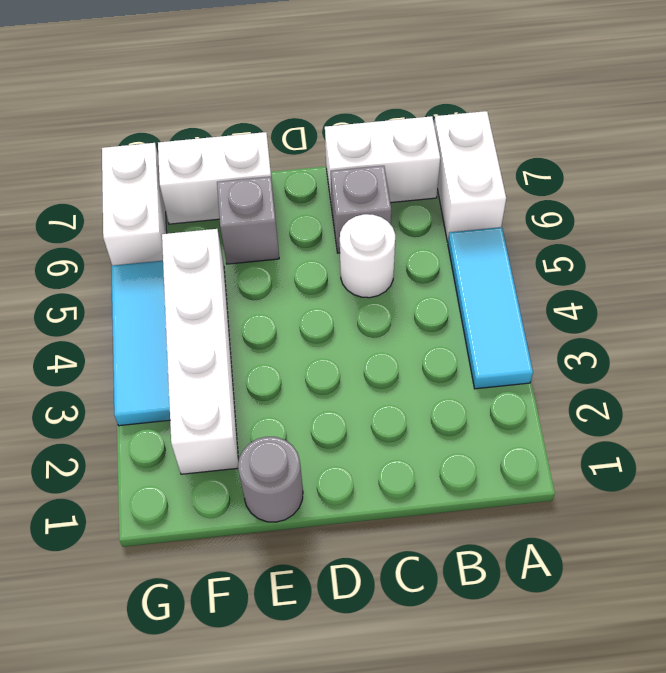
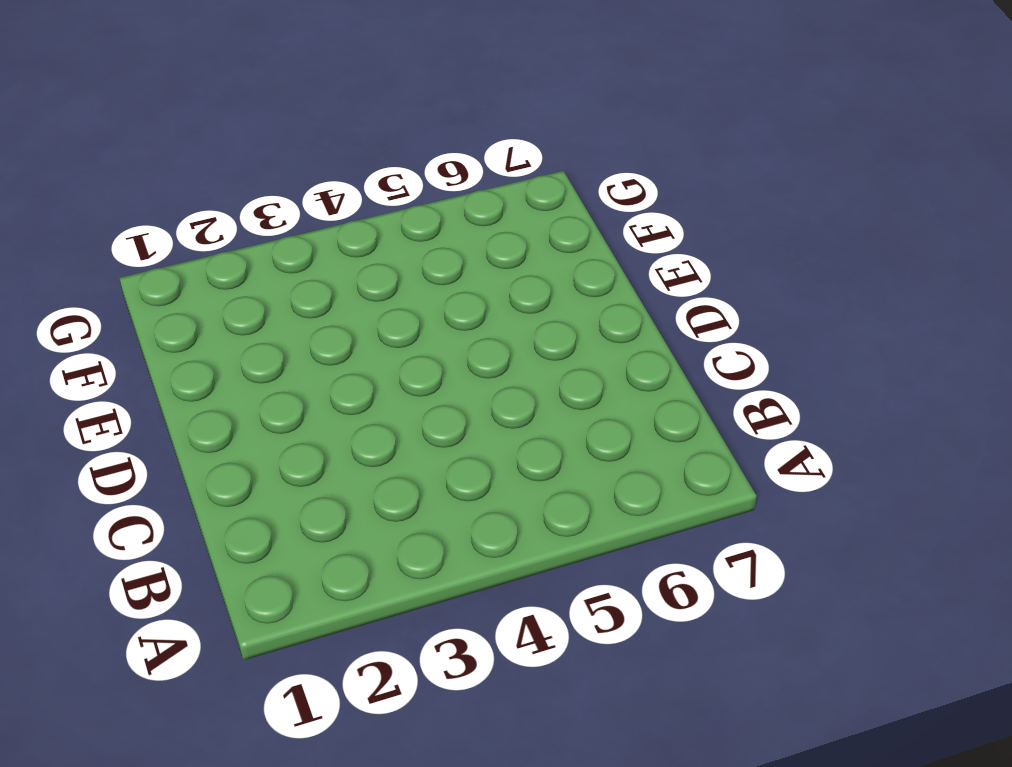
none -> cyan 1x3 tile [448,227,533,389]
none -> white 1x2 brick [434,111,506,242]

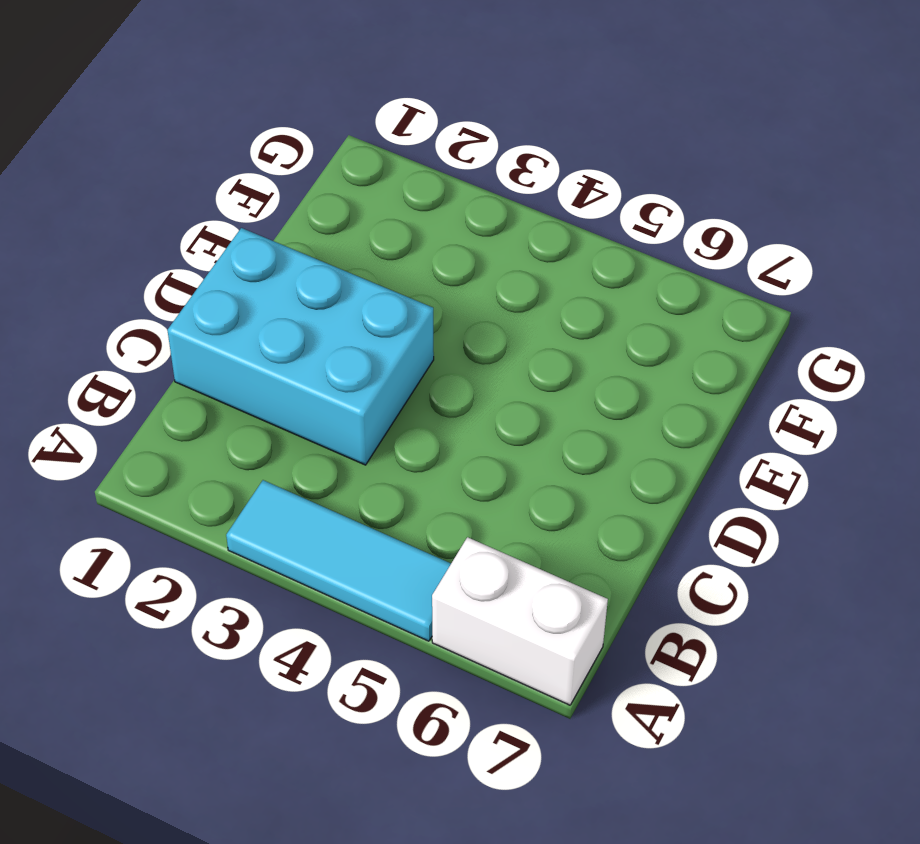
cyan 2x3 brick [167,228,434,465] -> none
none -> white 1x2 brick [325,116,440,208]
none -> white 1x1 round brick [340,214,395,298]

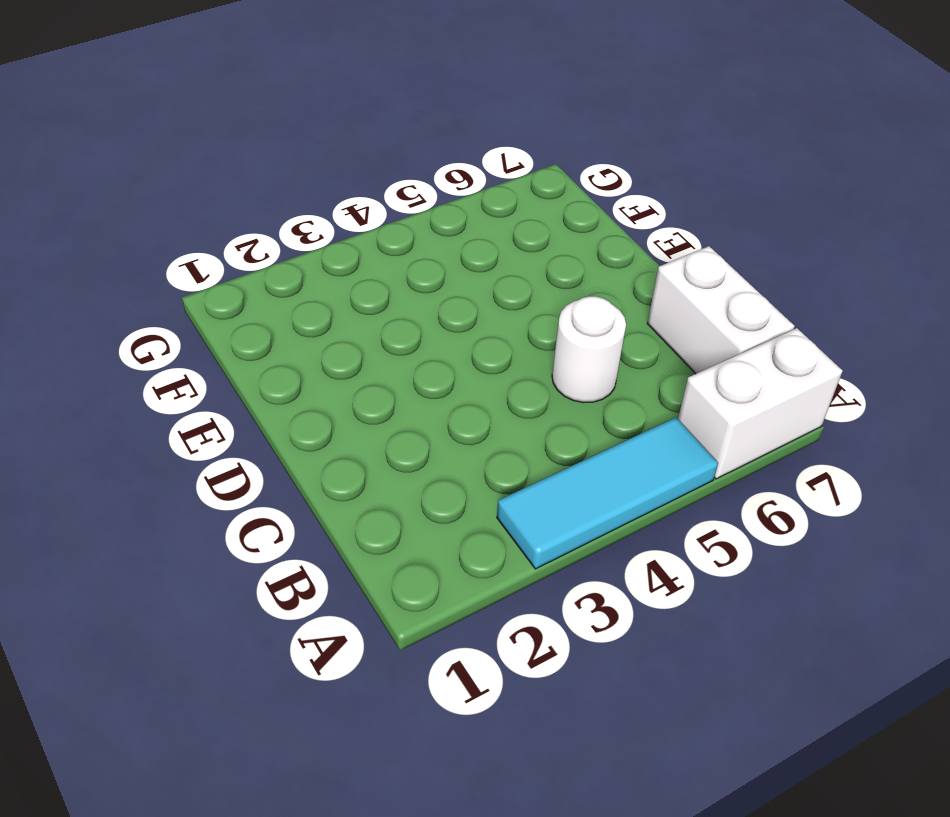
none -> grey 1x1 brick [331,166,391,253]
none -> grey 1x1 round brick [238,437,303,522]

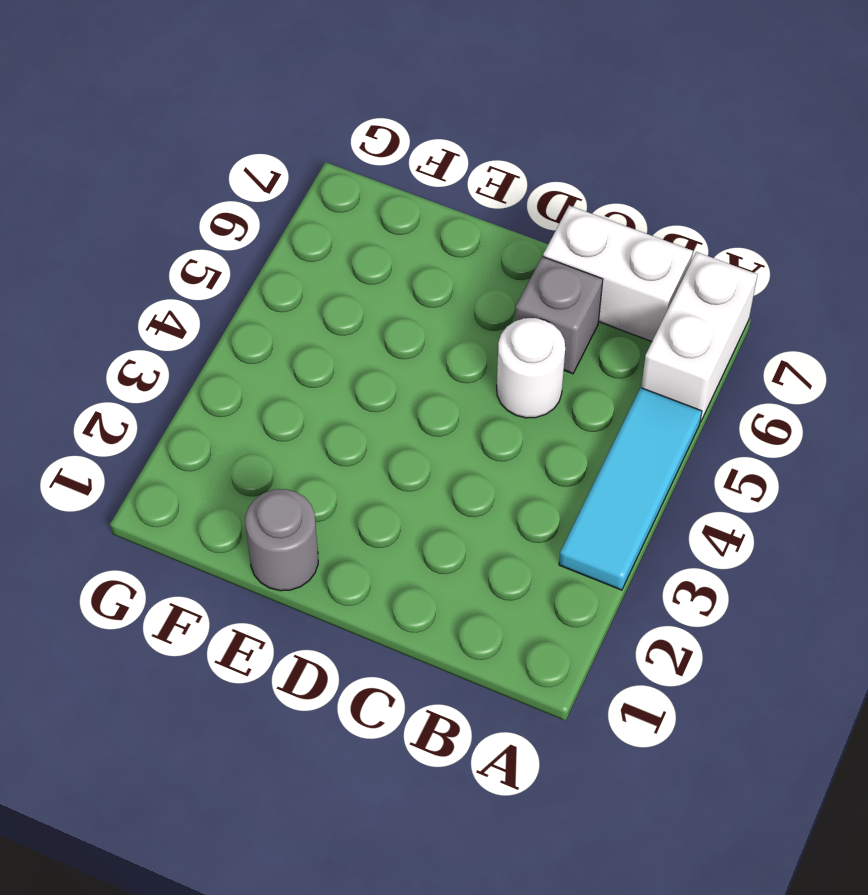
none -> grey 1x1 brick [217,177,279,264]
none -> white 1x2 brick [158,132,271,224]

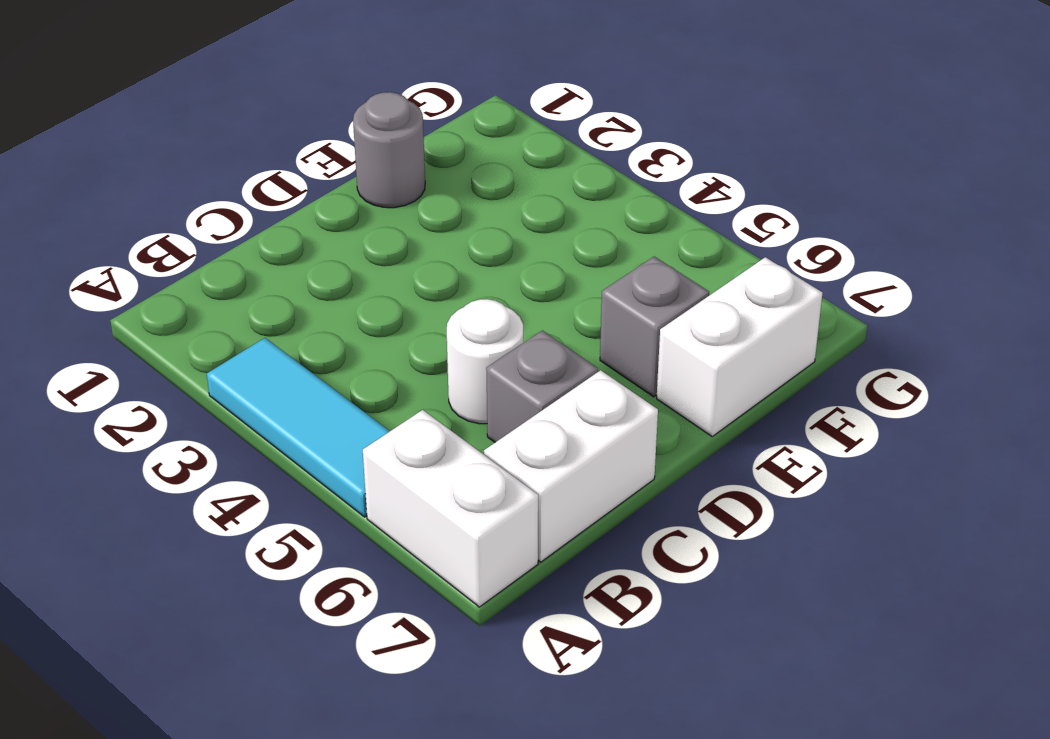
none -> white 1x4 brick [162,229,239,474]
none -> cyan 1x3 tile [111,261,170,426]

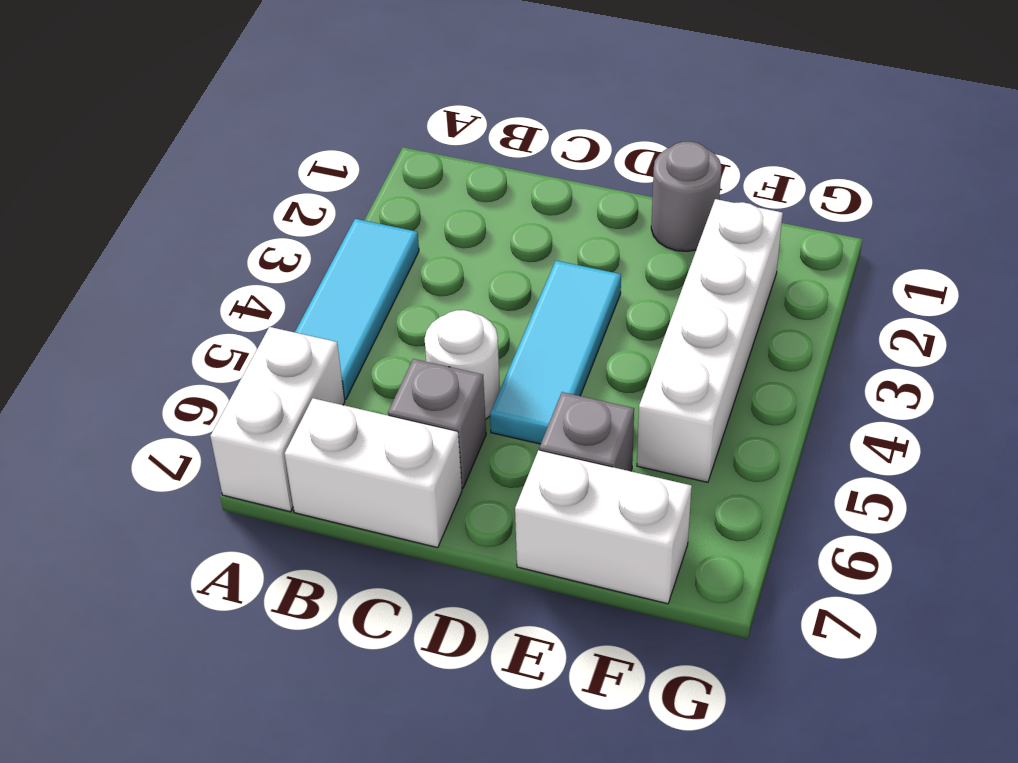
cyan 1x3 tile [490,261,621,444] -> cyan 1x3 tile moved to [111,261,170,426]
none -> white 1x2 brick [102,143,167,266]

